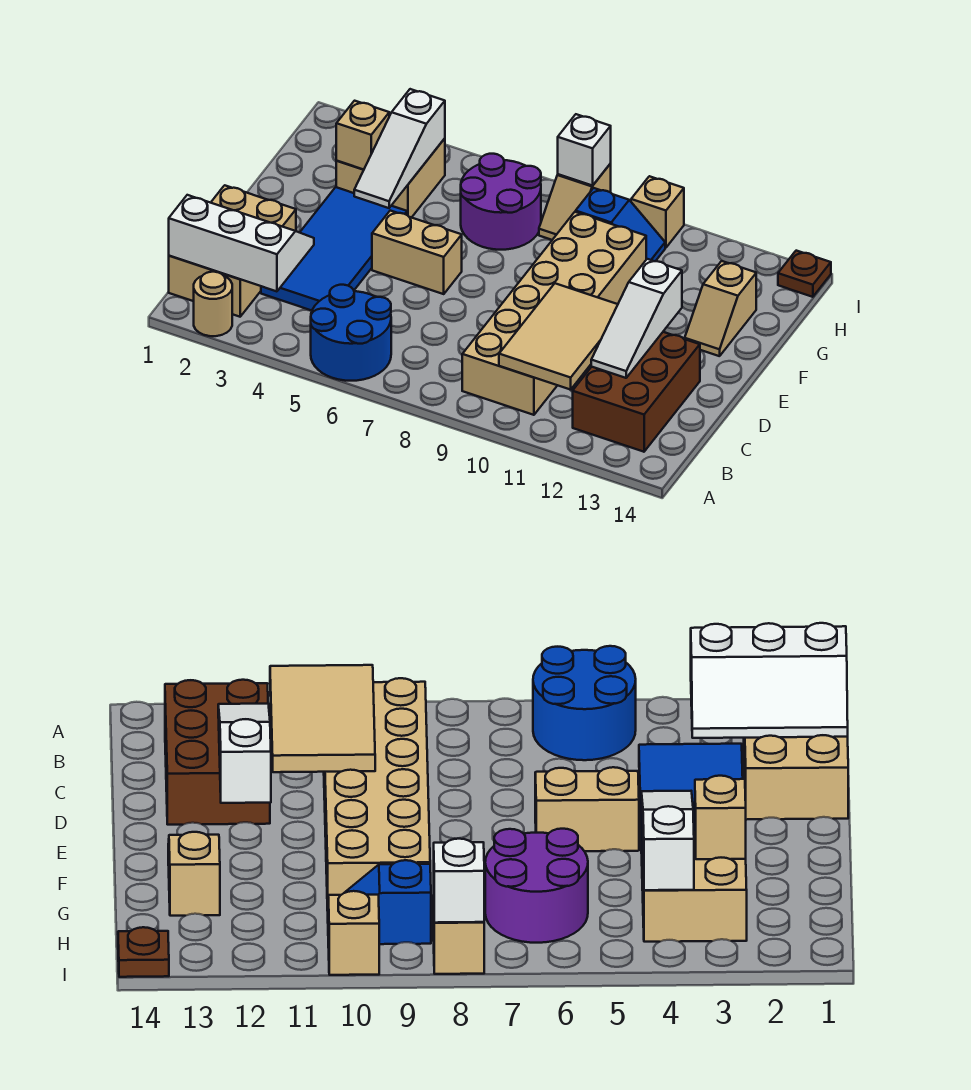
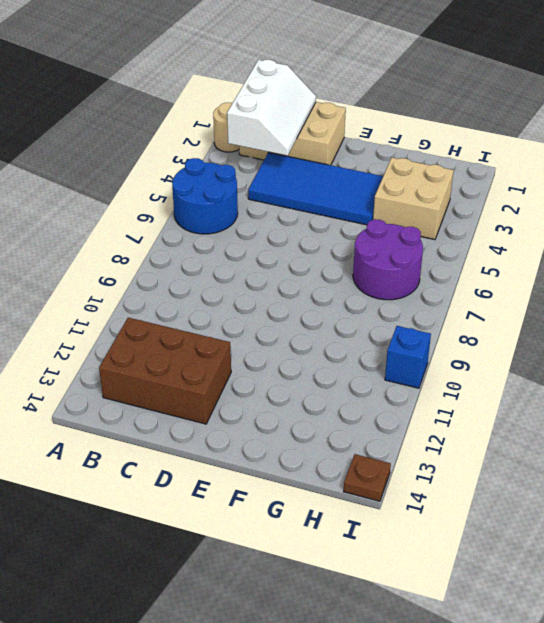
blue 1x1 brick [385,326,431,388] -> tan 1x1 brick [631,176,684,248]
none -> tan 2x6 brick [462,212,646,415]
none -> tan 1x2 brick [372,211,462,294]
none -> tan 1x2 slope [685,261,756,356]

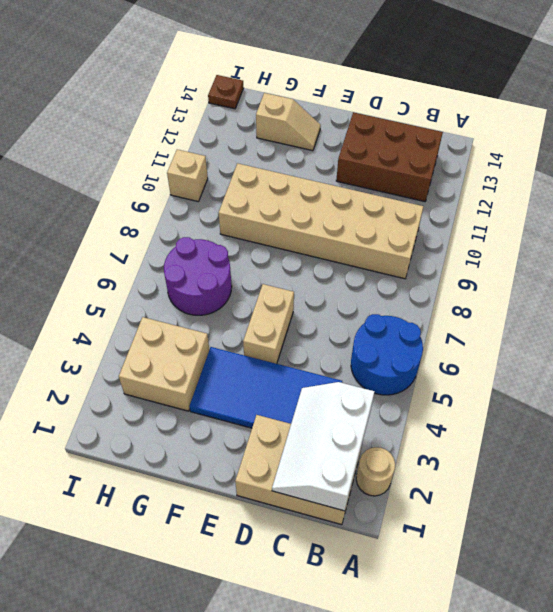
none -> tan 1x2 slope [539,164,611,240]
none -> blue 1x2 slope [576,188,665,261]
none -> tan 2x3 tile [499,283,618,390]

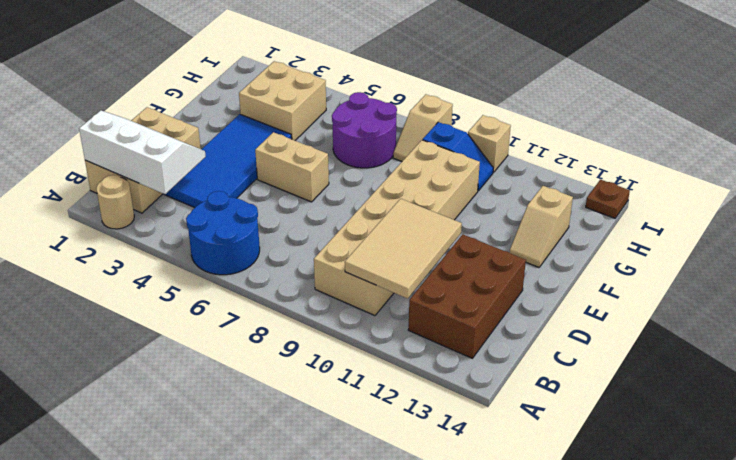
none -> white 1x3 slope [591,259,682,378]
none -> white 1x3 slope [354,89,445,208]
none -> tan 1x1 brick [336,101,389,170]

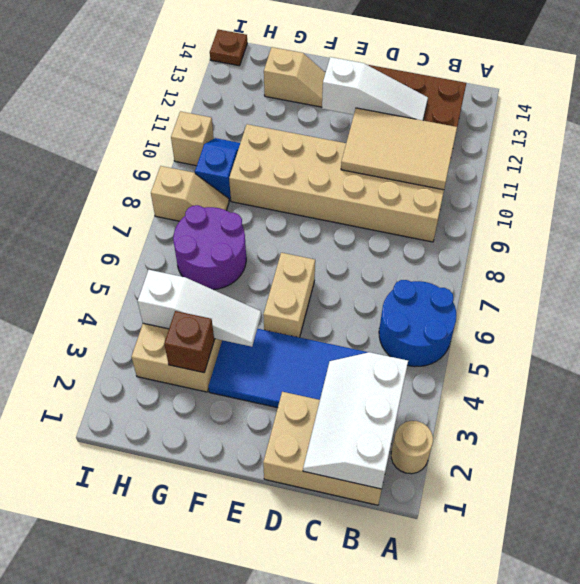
brown 1x1 brick [164,311,214,373] -> tan 1x1 brick [336,101,389,170]
none -> white 1x1 brick [558,114,611,186]

